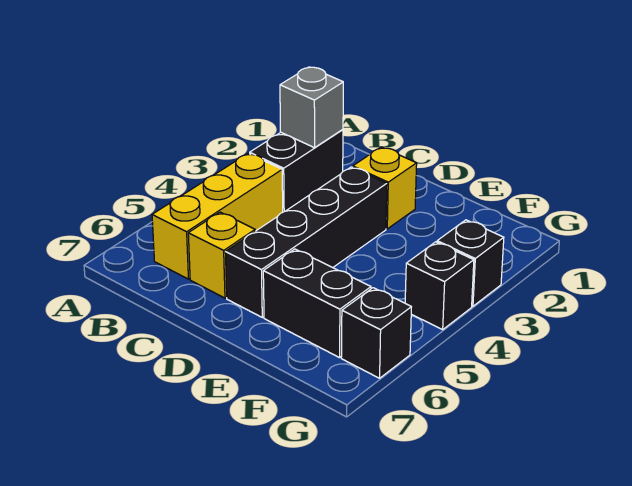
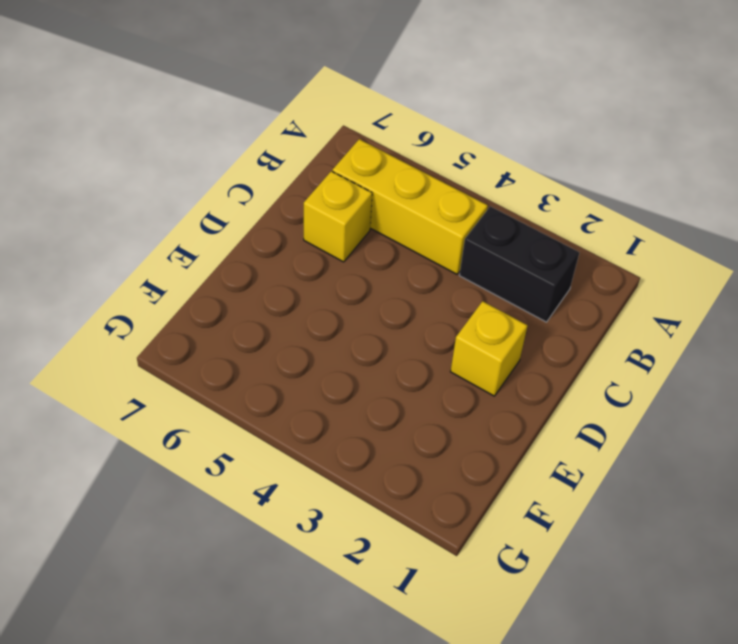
none -> black 1x4 brick [225,167,387,317]
none -> black 1x2 brick [263,249,371,358]

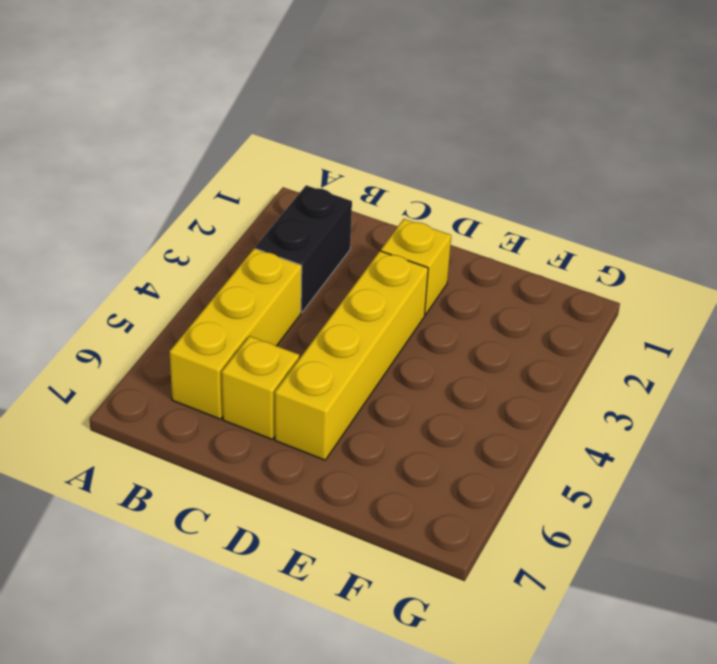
yellow 1x4 brick [275,251,428,460] -> black 1x4 brick [225,167,387,317]
none -> black 1x2 brick [263,249,371,358]
none -> black 1x1 brick [437,220,504,306]

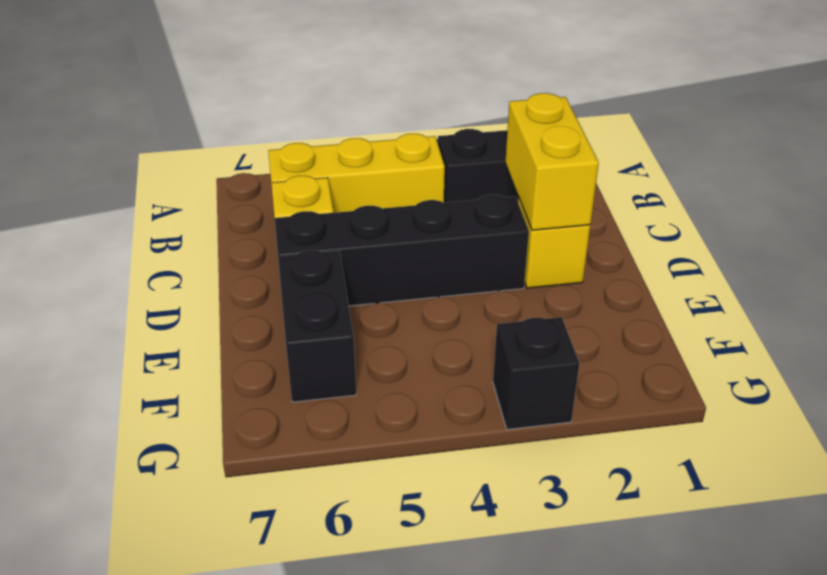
yellow 1x2 brick [505,93,599,230] -> none
none -> black 1x1 brick [405,242,474,330]
none -> black 1x1 brick [341,288,411,378]

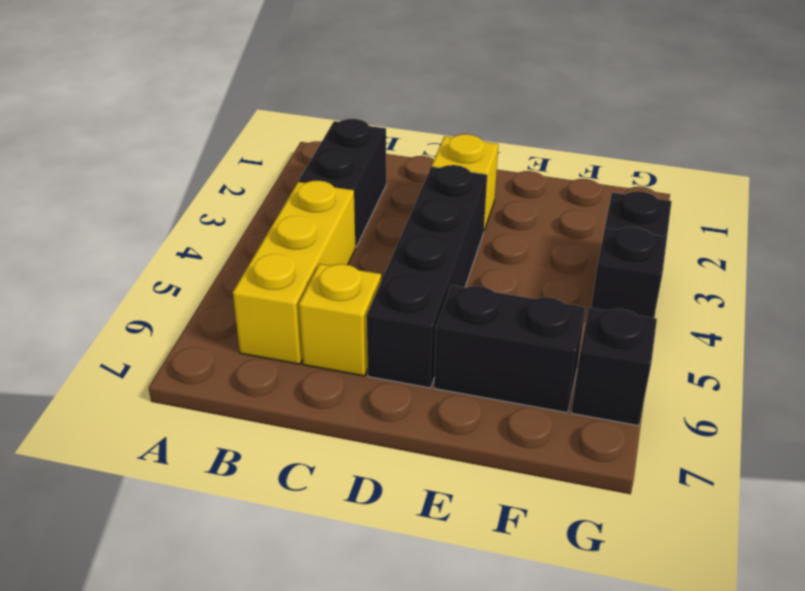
none -> grey 1x1 brick [280,67,343,148]

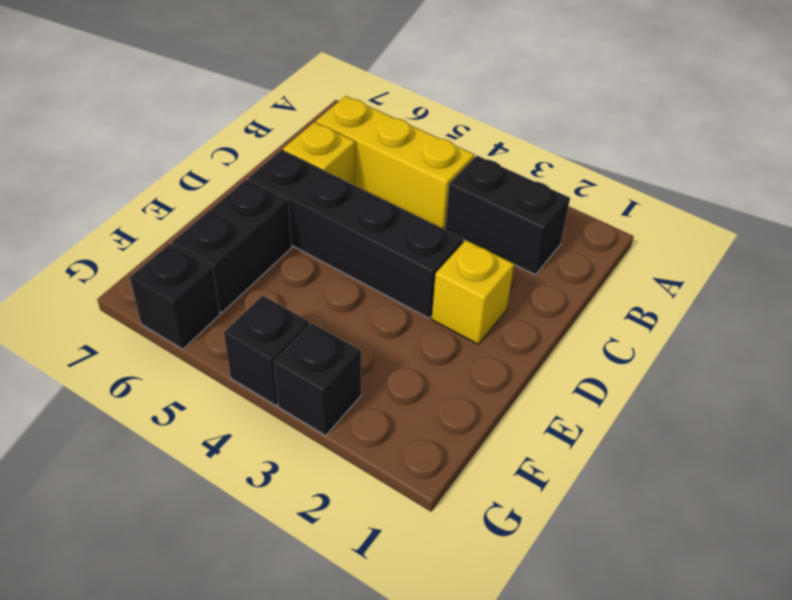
none -> grey 1x1 brick [280,67,343,148]

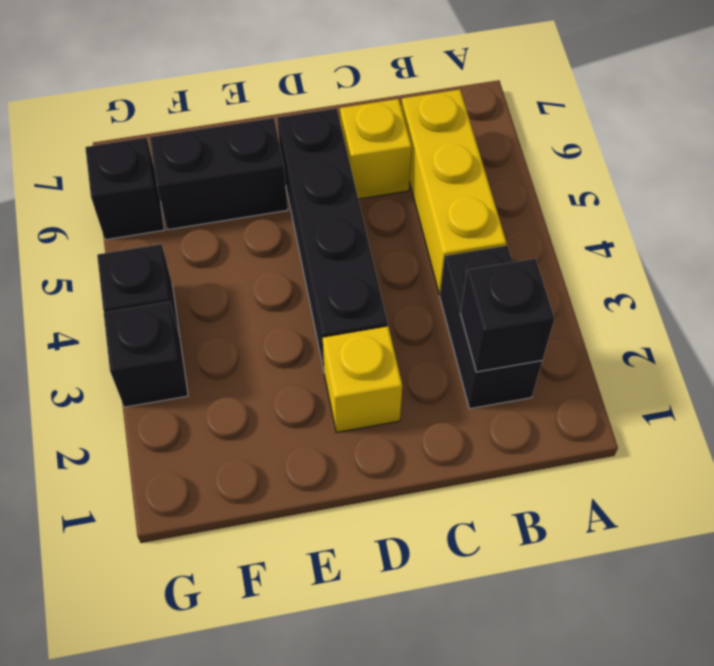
black 1x1 brick [460,259,554,372] -> grey 1x1 brick [280,67,343,148]

